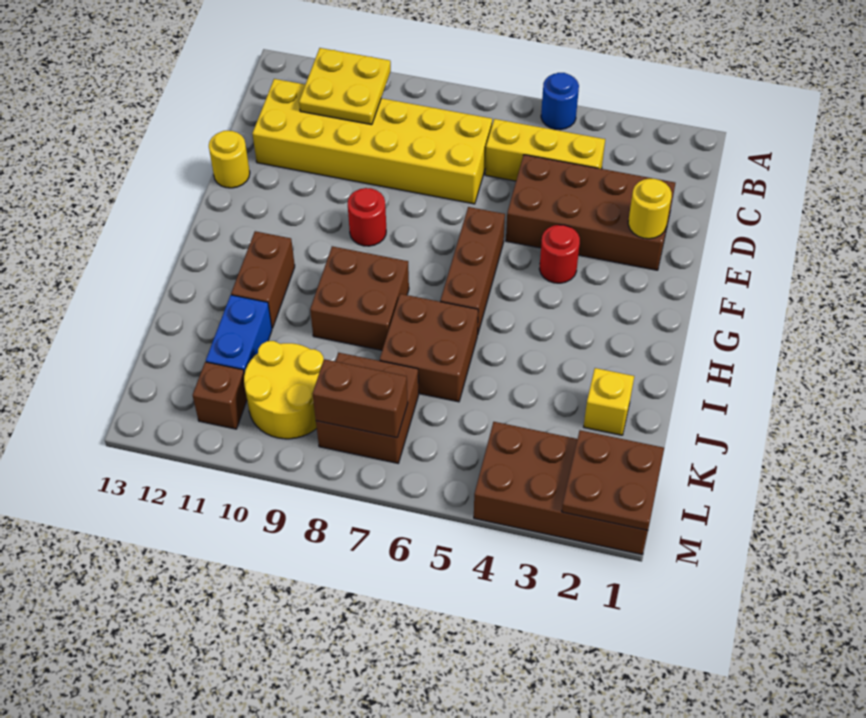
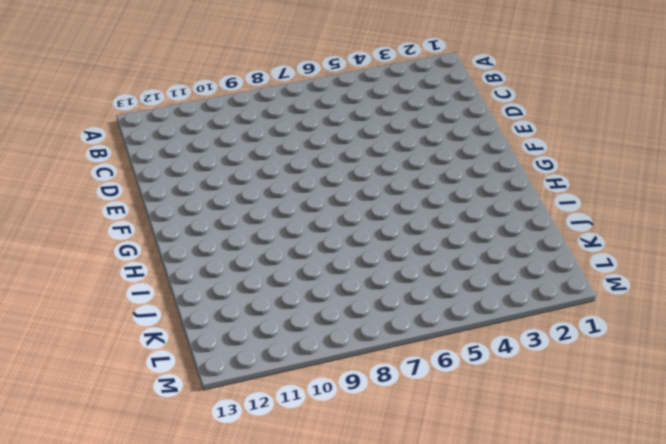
none -> blue 1x1 round brick [541,73,579,130]
none -> yellow 1x3 brick [485,119,605,181]
none -> yellow 2x6 brick [252,79,492,204]

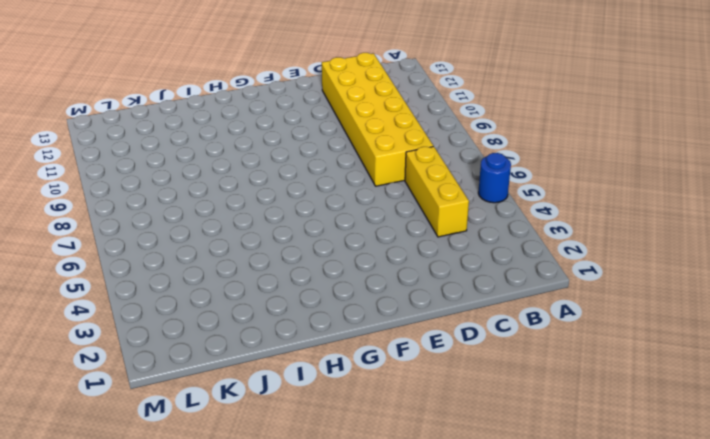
none -> brown 2x4 brick [506,155,675,270]
none -> yellow 1x1 round brick [209,131,250,188]
none -> red 1x1 round brick [539,225,580,283]

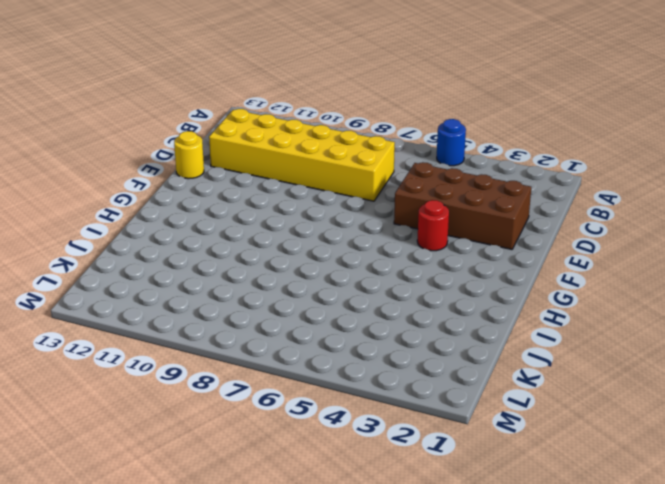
none -> yellow 1x3 brick [485,119,605,181]
none -> brown 1x3 brick [440,207,505,335]
none -> red 1x1 round brick [348,188,386,246]

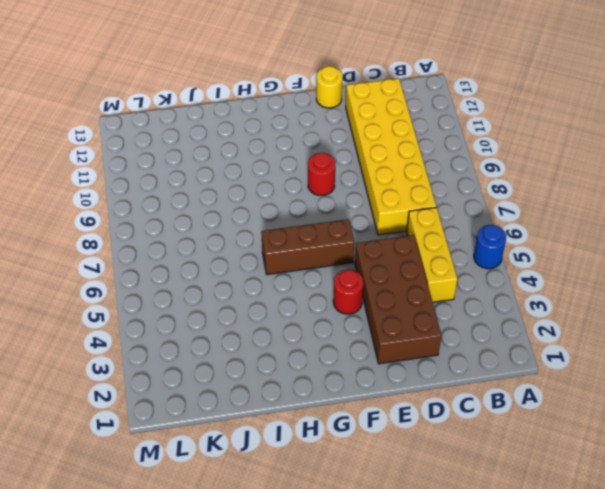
none -> brown 2x2 brick [310,246,409,350]
none -> brown 1x2 brick [231,231,295,328]
none -> brown 2x2 brick [380,294,478,402]

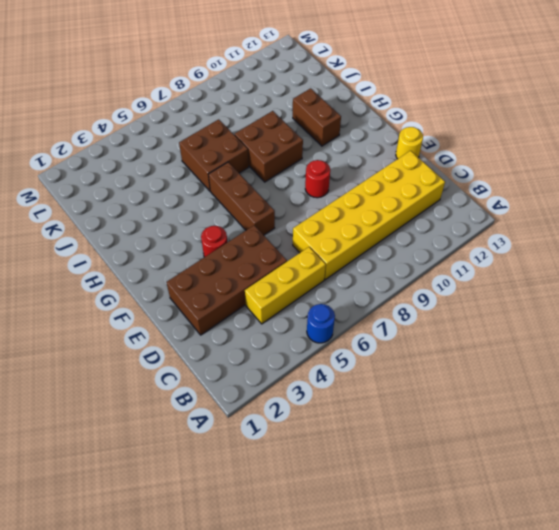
none -> yellow 1x1 brick [584,368,634,435]
none -> blue 1x2 brick [206,295,272,374]
none -> brown 2x2 brick [316,353,419,463]

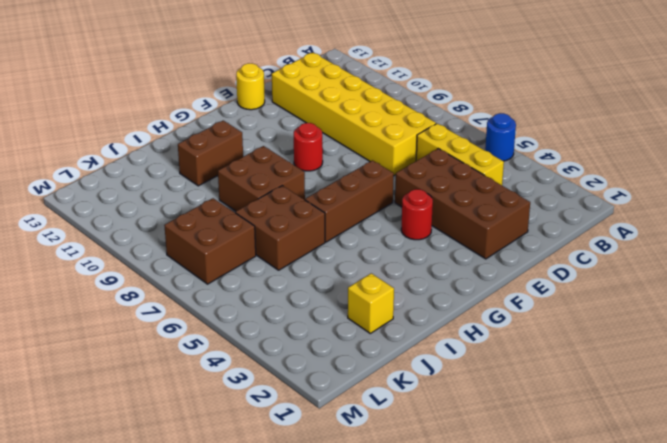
none -> blue 1x2 brick [206,295,272,374]
none -> yellow 2x2 round brick [244,341,324,439]
none -> brown 2x4 brick [474,422,648,555]

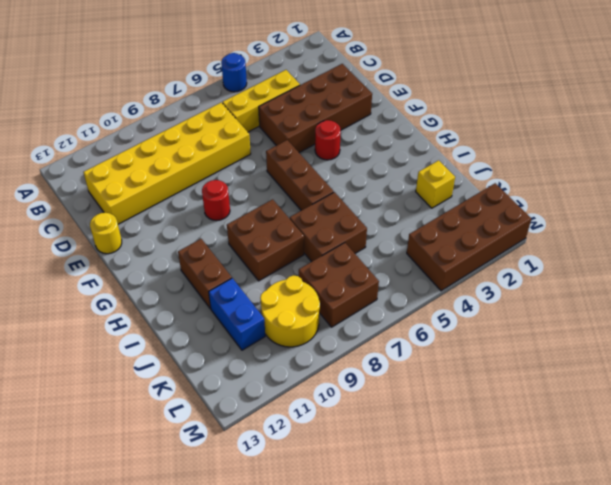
none -> brown 1x1 brick [193,362,247,429]
none -> yellow 2x2 plate [299,48,391,125]
none -> yellow 1x1 round brick [628,179,672,239]

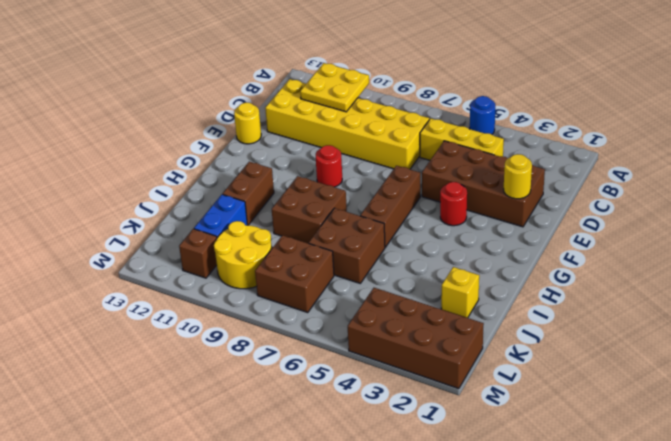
none -> brown 2x2 plate [562,430,664,530]
none -> brown 1x2 brick [313,359,408,438]

